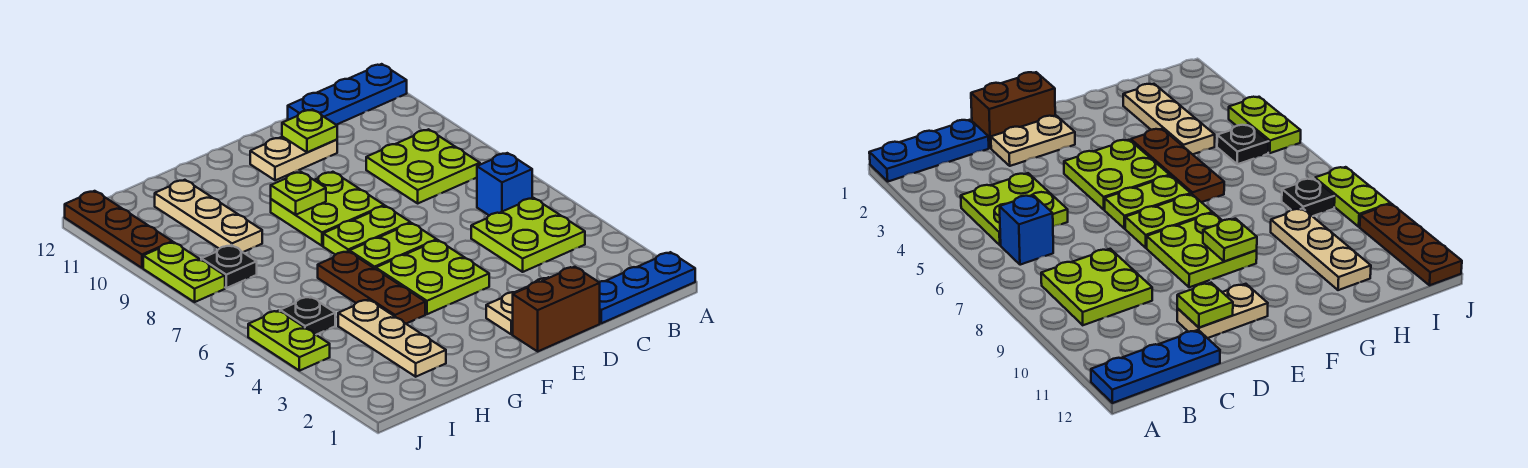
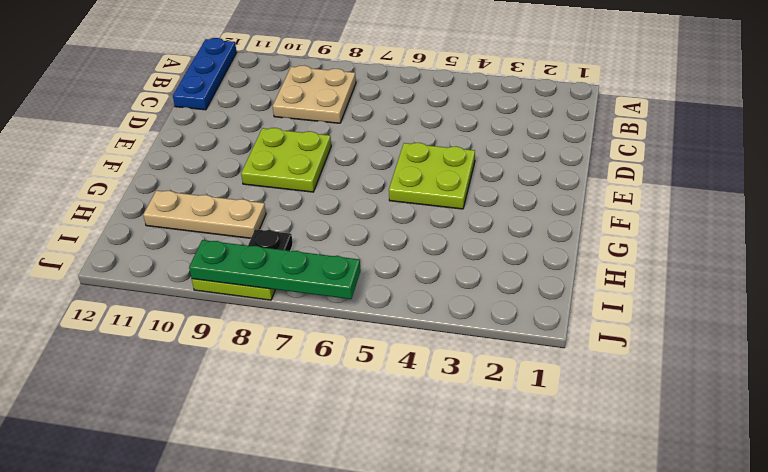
tan 2x2 plate [273,65,356,123] -> lime 2x2 plate [366,129,480,203]
green 1x4 plate [189,240,361,299] -> none
none -> blue 1x3 plate [599,252,695,323]
none -> lime 2x2 plate [471,198,585,272]
none -> blue 1x1 brick [477,153,532,215]

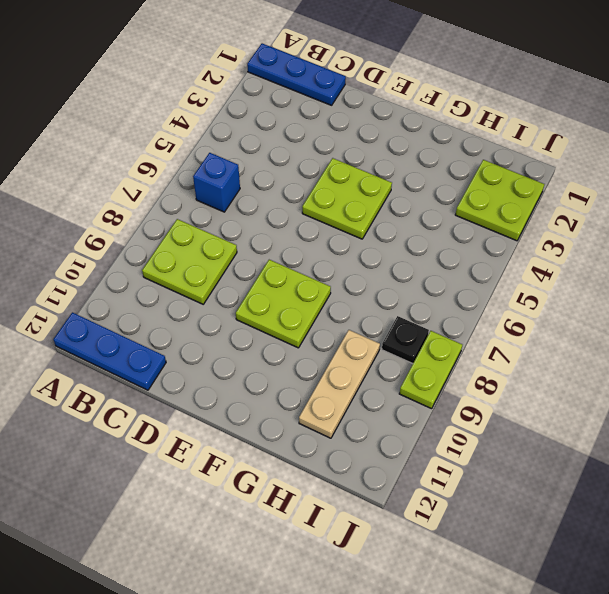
lime 2x2 plate [455,160,544,241] -> lime 2x2 plate moved to [471,198,585,272]
none -> brown 1x2 brick [513,267,600,351]
none -> tan 1x2 plate [486,277,549,334]
none -> tan 1x2 plate [250,137,337,180]

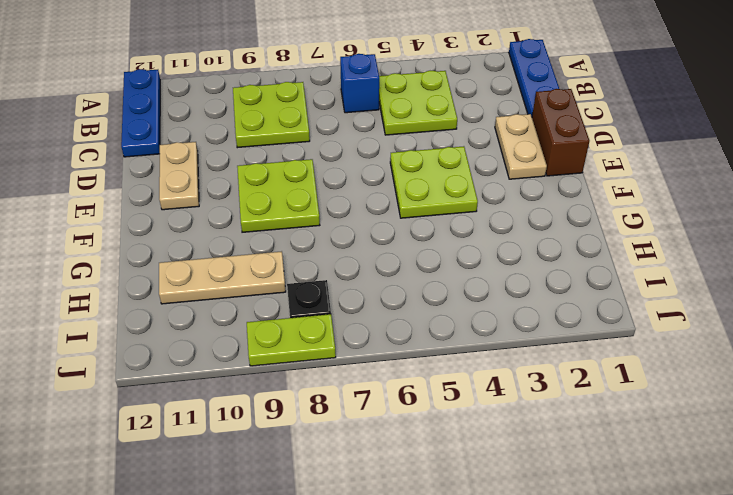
none -> lime 1x2 plate [350,223,437,269]
none -> lime 1x2 plate [323,206,410,255]
none -> brown 1x3 plate [318,251,425,324]

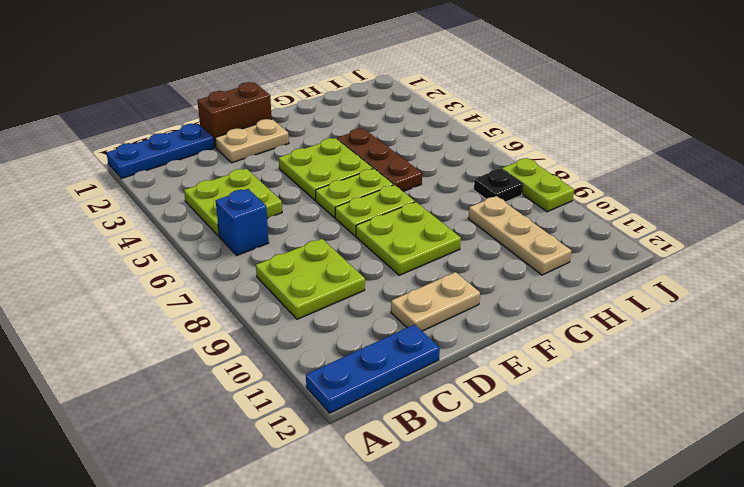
none -> tan 1x3 plate [338,300,446,377]
none -> black 1x1 plate [280,297,335,335]
none -> lime 1x2 plate [248,311,330,371]

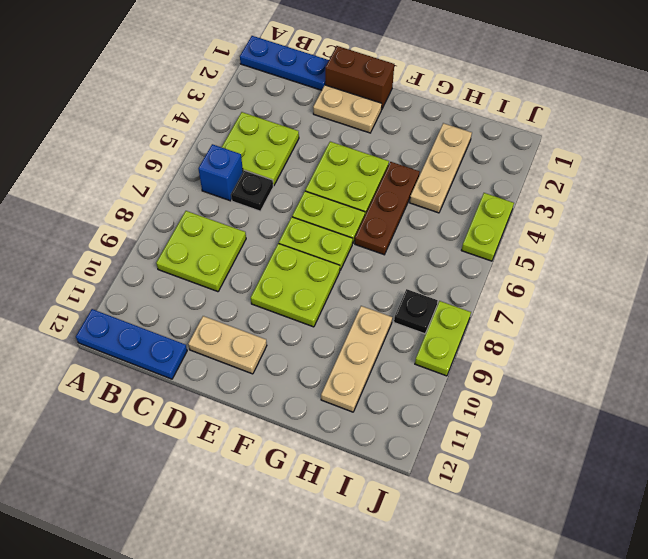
black 1x1 plate [231,170,273,211] -> black 1x1 plate moved to [280,297,335,335]
none -> brown 1x3 plate [65,191,172,268]
none -> lime 1x1 plate [282,109,337,152]
none -> lime 1x1 plate [271,172,326,215]

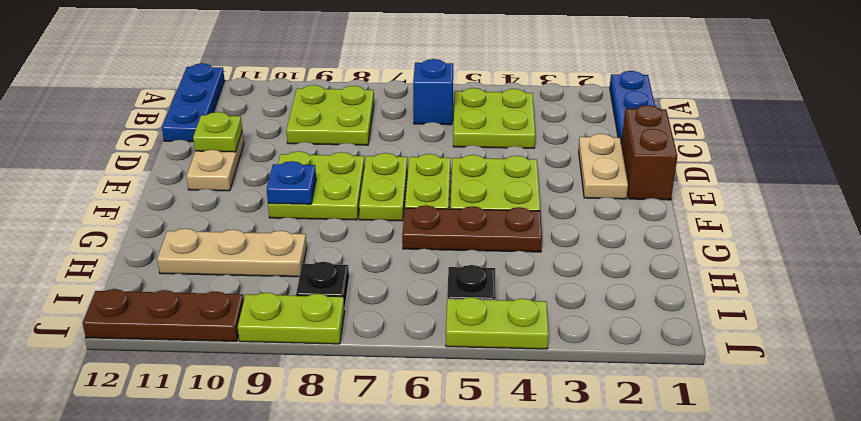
blue 1x1 plate [267,161,316,204] -> lime 1x1 plate [271,172,326,215]
none -> tan 1x3 plate [338,300,446,377]

